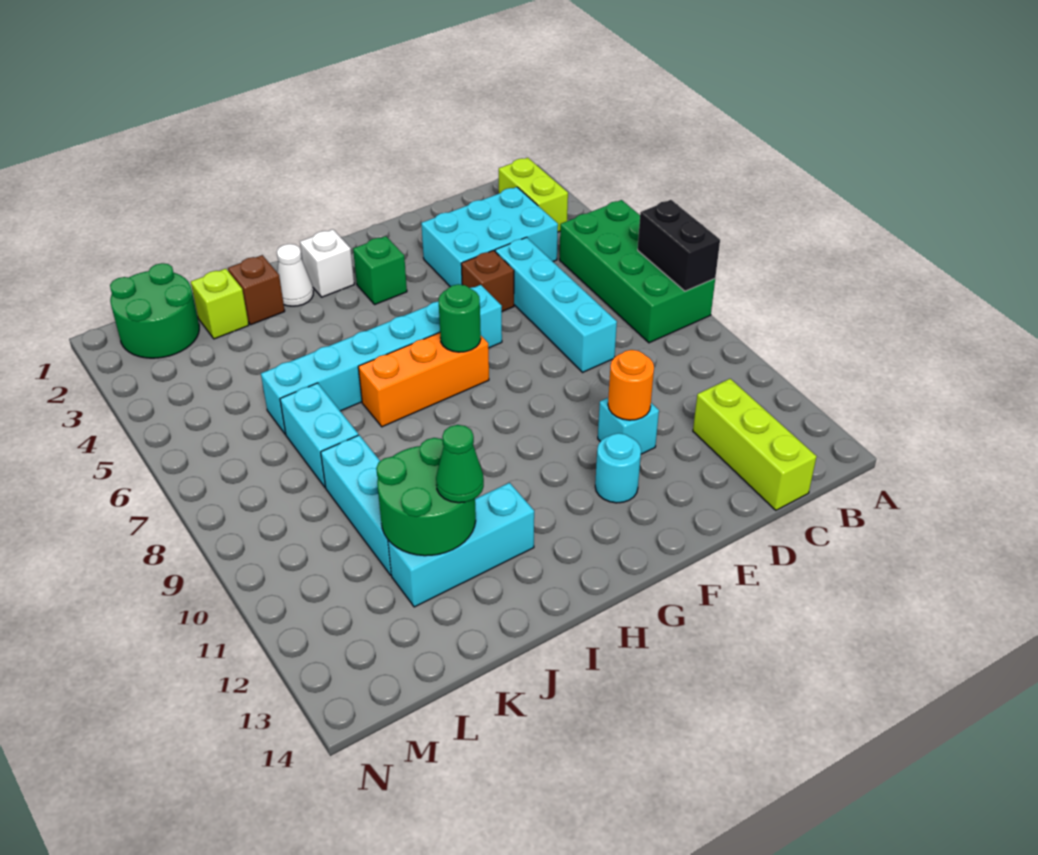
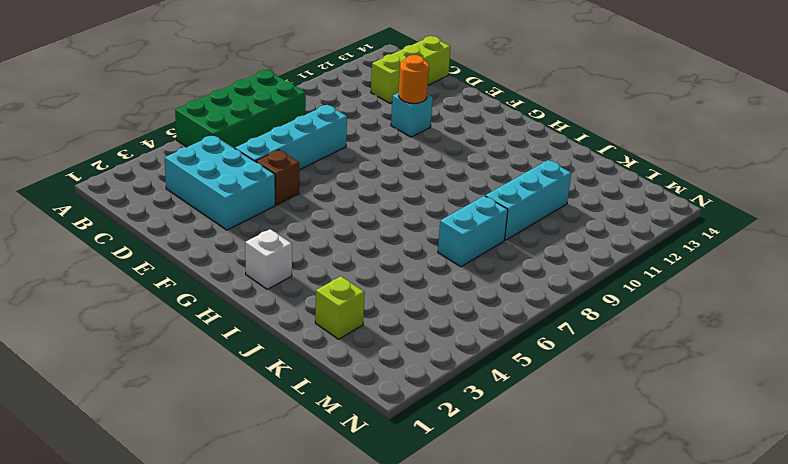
none -> lime 1x2 brick [499,158,568,232]
none -> cyan 1x6 brick [261,285,502,434]
none -> cyan 1x1 round brick [595,433,641,503]

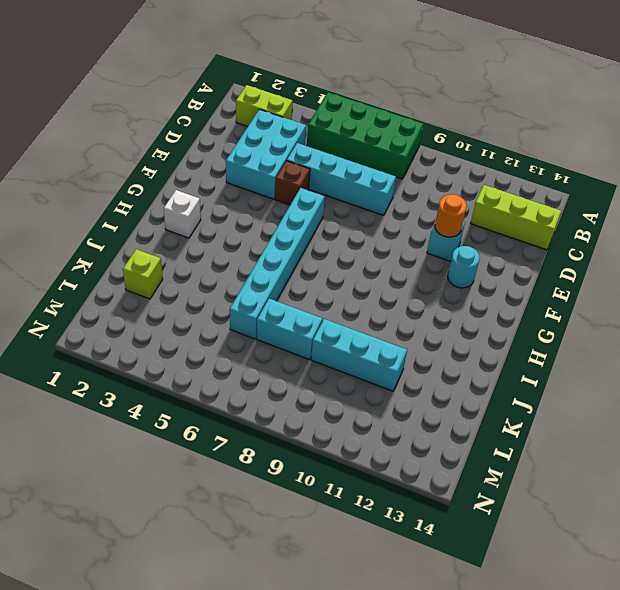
none -> green 1x1 brick [353,236,407,304]
none -> orange 1x3 brick [358,333,489,427]
none -> white 1x1 cone [277,244,313,306]

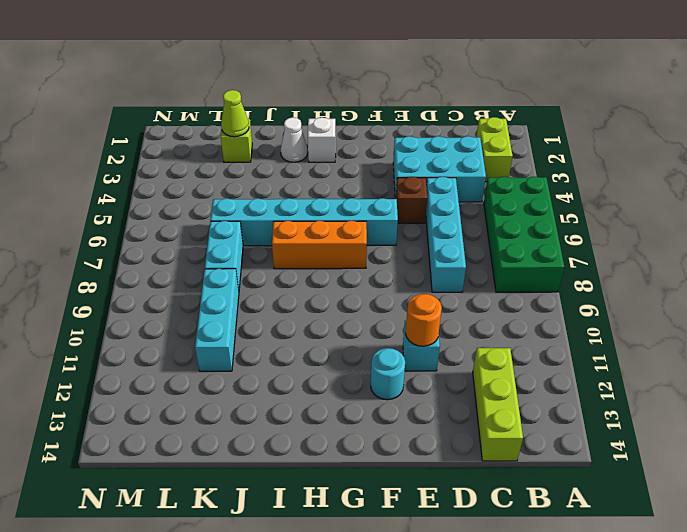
lime 1x1 cone [221,90,249,137] -> none
none -> green 1x1 brick [353,236,407,304]
none -> cyan 1x3 brick [388,483,534,607]
none -> brown 1x1 brick [228,255,285,325]

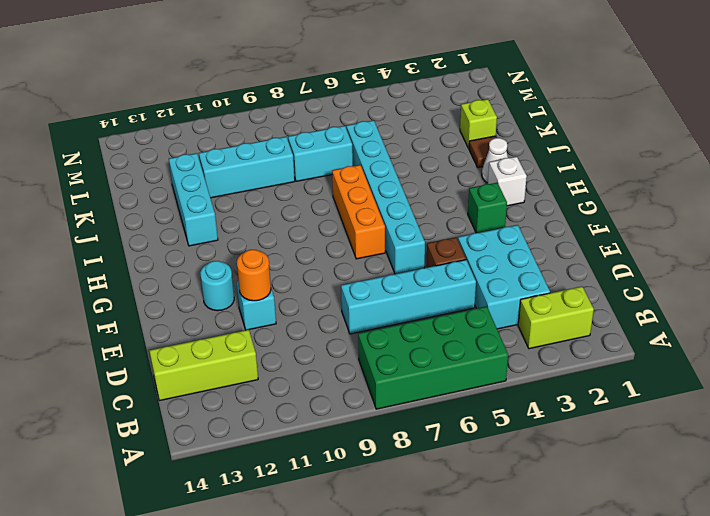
brown 1x1 tile [469,136,497,168] -> brown 1x1 brick [228,255,285,325]
none -> green 2x2 round brick [110,263,199,358]
none -> black 1x2 brick [638,200,720,291]
none -> green 1x1 round brick [438,284,481,352]

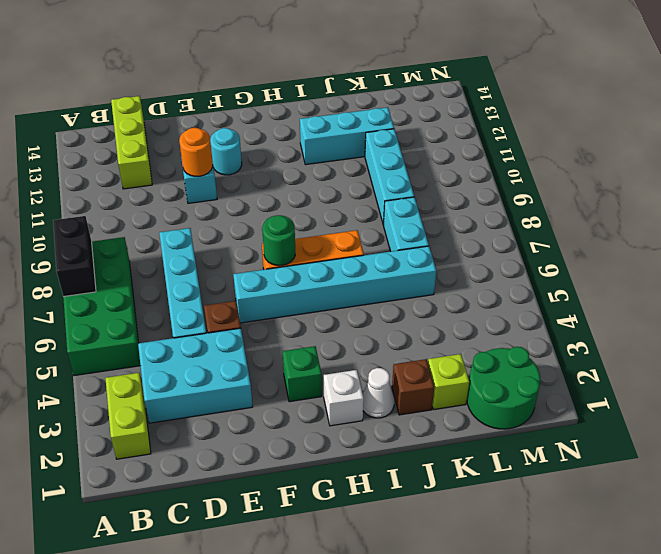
none -> green 2x2 round brick [376,438,476,556]
none -> green 1x1 cone [436,425,484,503]

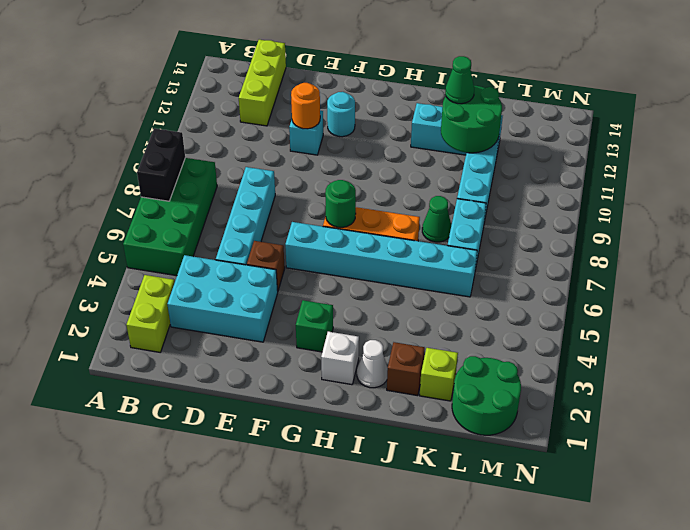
green 1x1 cone [422,196,451,242] -> none

